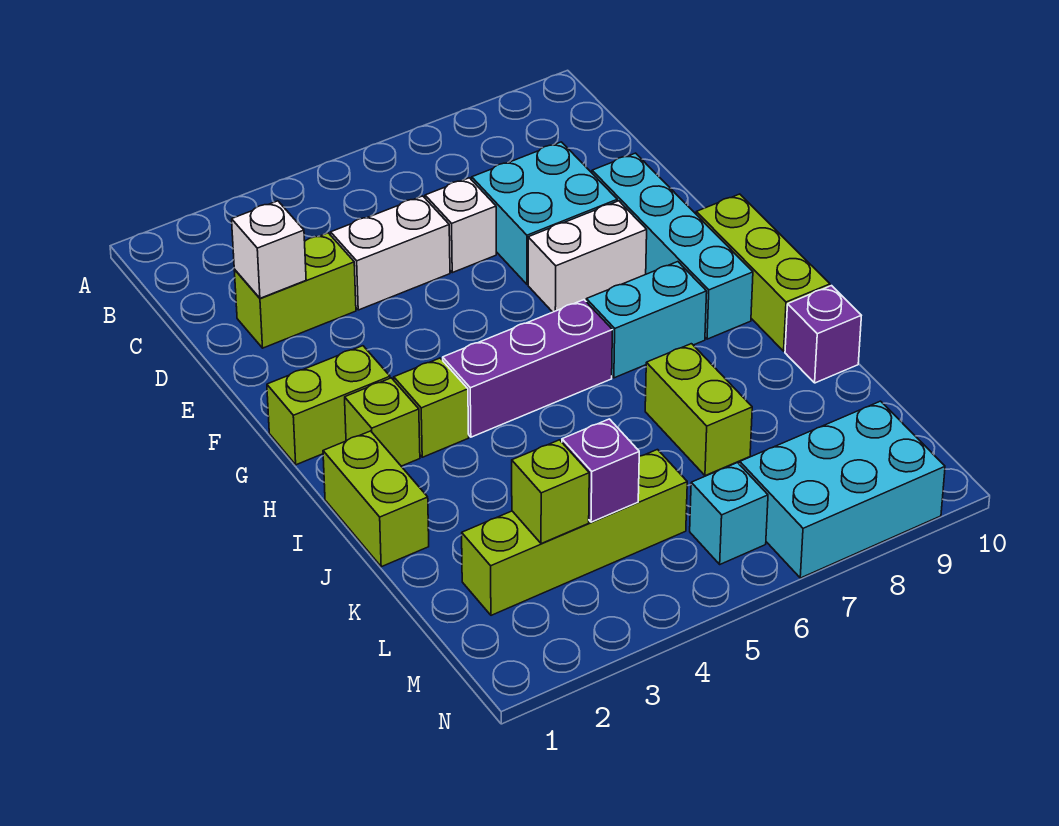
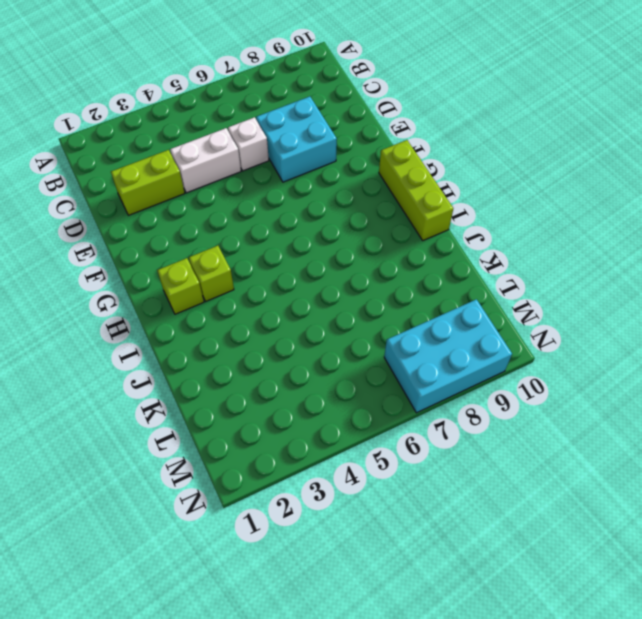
none -> cyan 1x4 brick [592,153,753,339]
none -> white 1x2 brick [528,201,647,312]
none -> lime 1x2 brick [267,346,390,465]

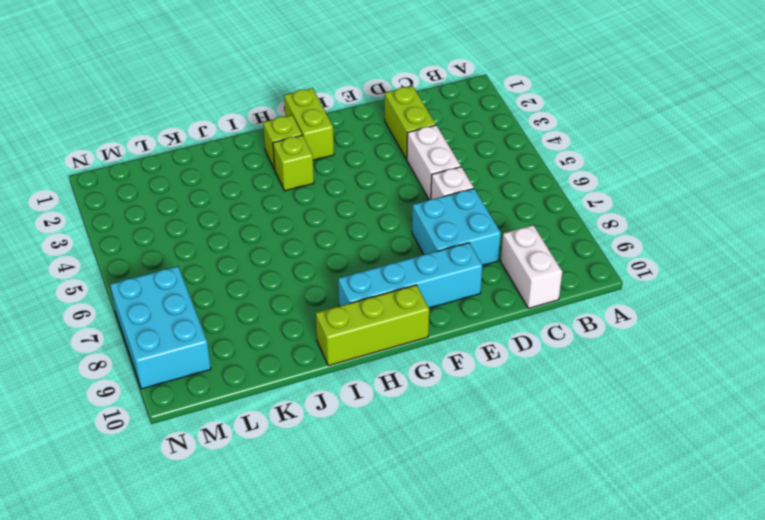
white 1x2 brick [501,225,562,308] -> white 1x2 brick moved to [528,201,647,312]
none -> purple 1x3 brick [443,300,612,437]
none -> cyan 1x2 brick [586,262,707,378]
none -> lime 1x2 brick [323,431,429,567]

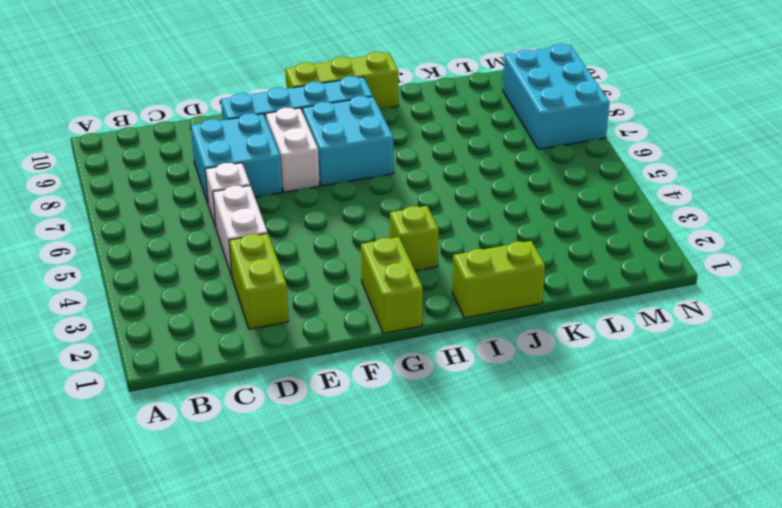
cyan 2x2 brick [302,96,393,186] -> cyan 1x2 brick [586,262,707,378]
none -> lime 1x1 brick [345,378,420,466]
none -> purple 1x3 brick [443,300,612,437]
none -> lime 1x2 brick [645,344,752,476]

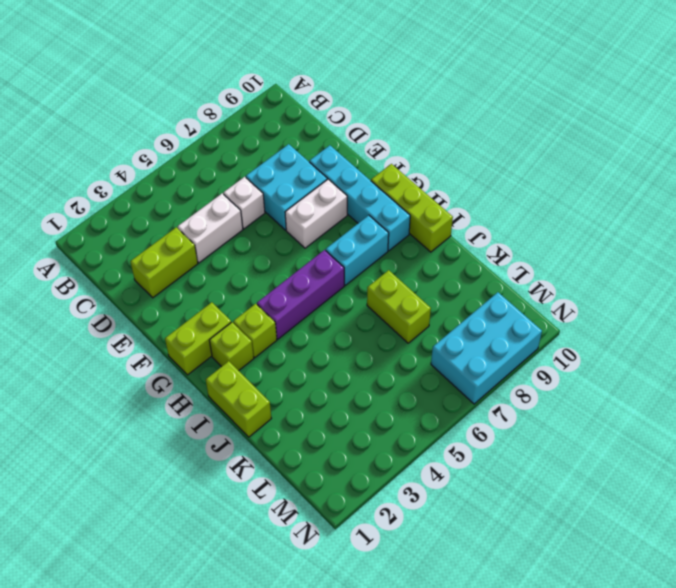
none -> purple 1x1 brick [785,286,861,383]
none -> lime 1x4 brick [462,450,687,615]
none -> cyan 1x1 brick [690,463,768,564]

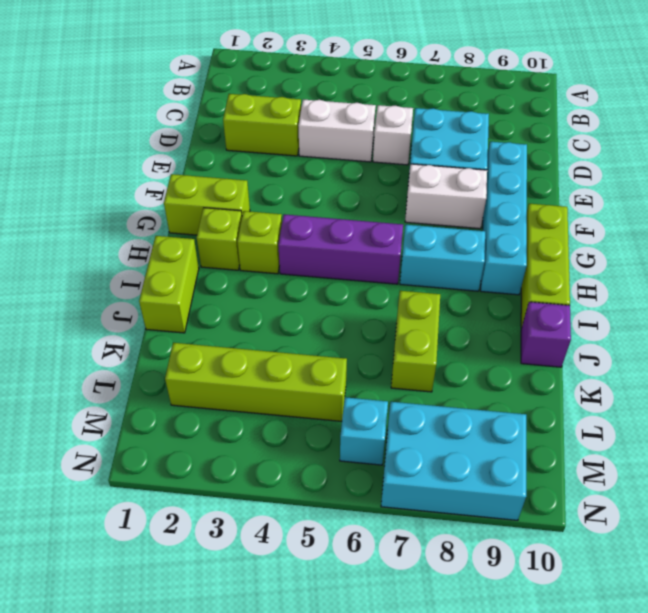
none -> white 1x1 brick [232,201,306,298]
none -> lime 1x1 brick [512,440,589,544]
none -> purple 1x1 brick [562,419,639,522]

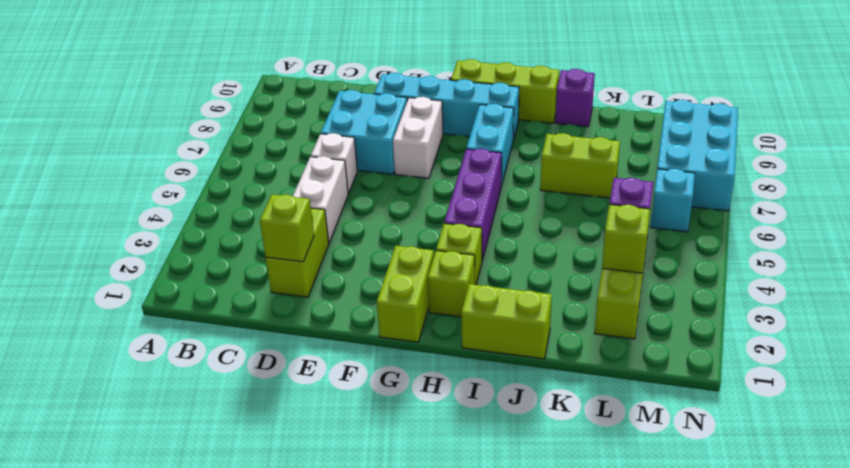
lime 1x1 brick [260,195,314,262] -> white 1x1 brick [232,201,306,298]

